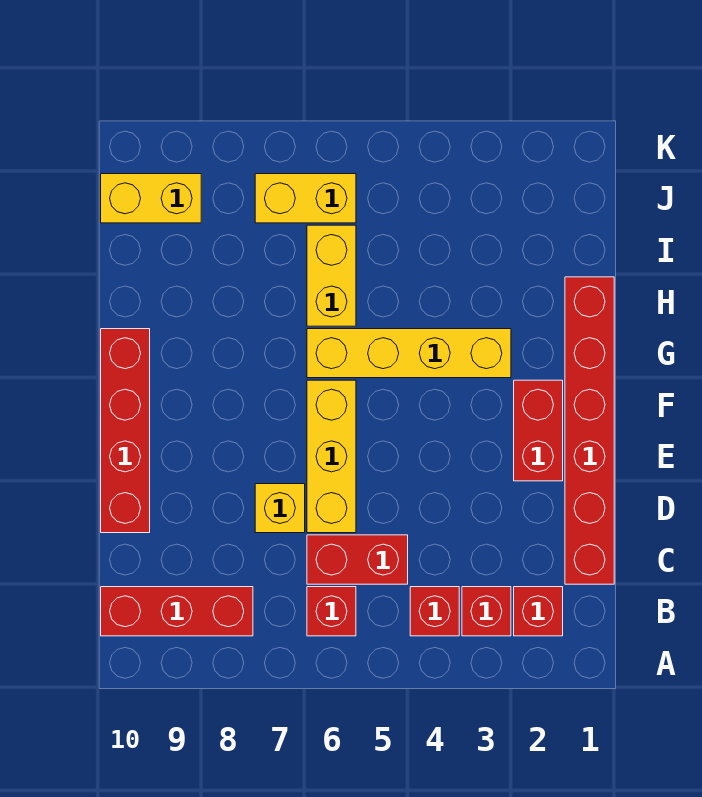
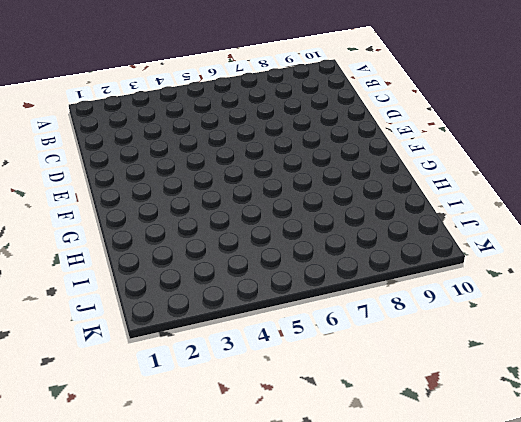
none -> red 1x1 brick [514,587,563,636]
none -> red 1x1 brick [462,587,511,636]
none -> red 1x1 brick [410,587,459,636]

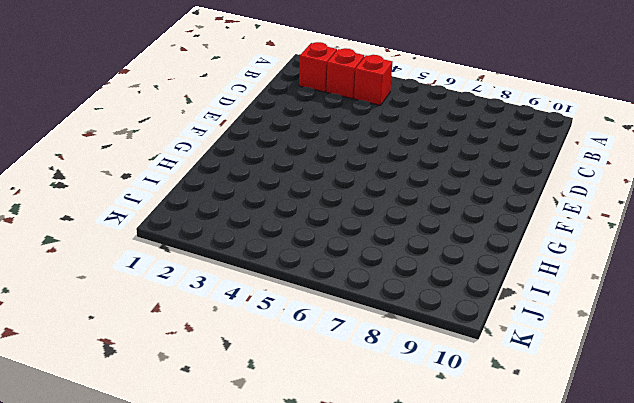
none -> red 1x1 brick [307,587,356,636]
none -> red 1x3 brick [101,587,253,636]
none -> red 1x6 brick [565,277,614,584]

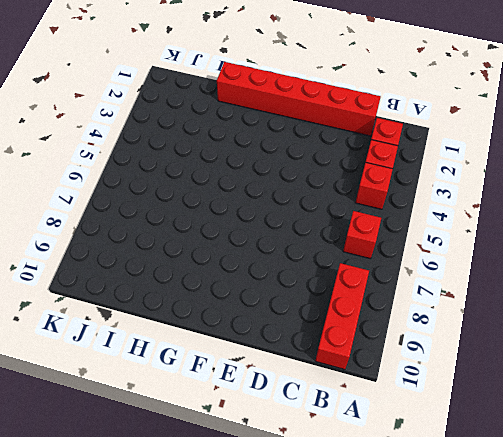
none -> red 1x2 brick [307,535,408,584]
none -> yellow 1x3 brick [307,380,356,533]
none -> yellow 1x1 brick [255,484,305,533]

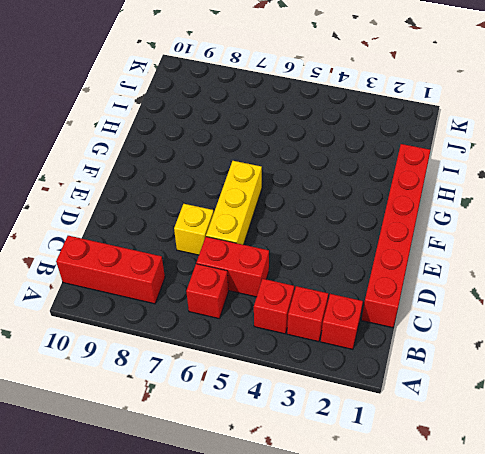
none -> red 1x4 brick [101,329,150,533]
none -> red 1x2 brick [514,380,563,481]
none -> yellow 1x4 brick [307,329,511,378]

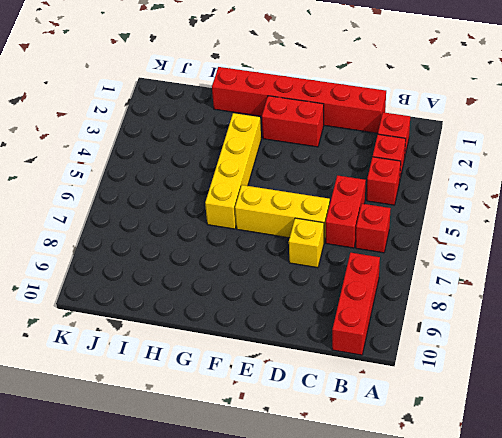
none -> red 1x4 brick [101,329,150,533]
none -> yellow 1x2 brick [307,225,356,326]
none -> yellow 1x2 brick [255,174,356,223]

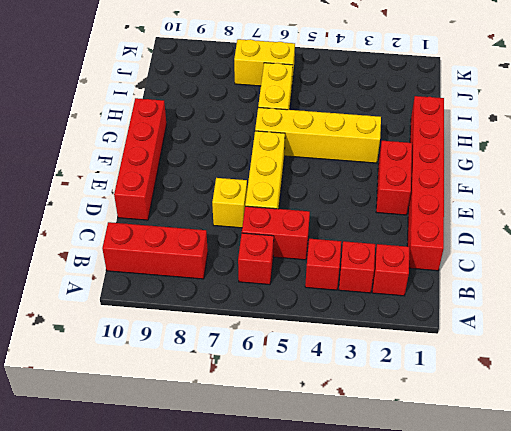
none -> yellow 1x2 brick [101,174,201,223]

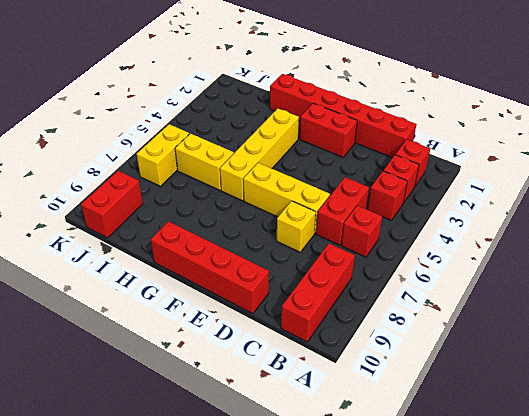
red 1x2 brick [81,171,143,238] -> yellow 1x2 brick [101,174,201,223]

